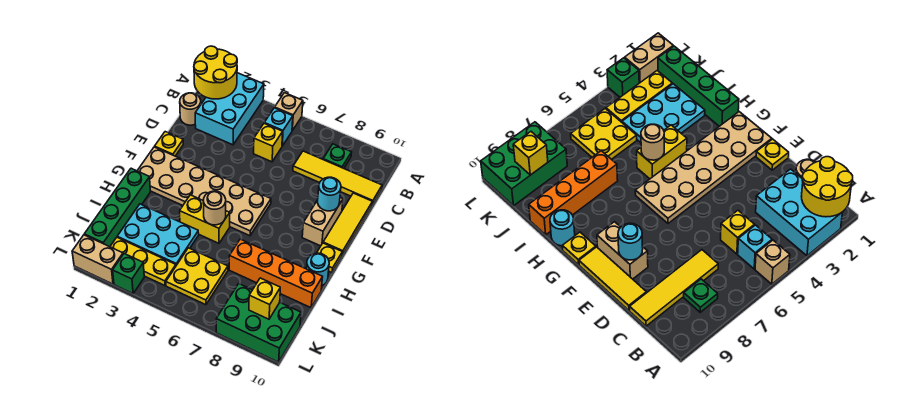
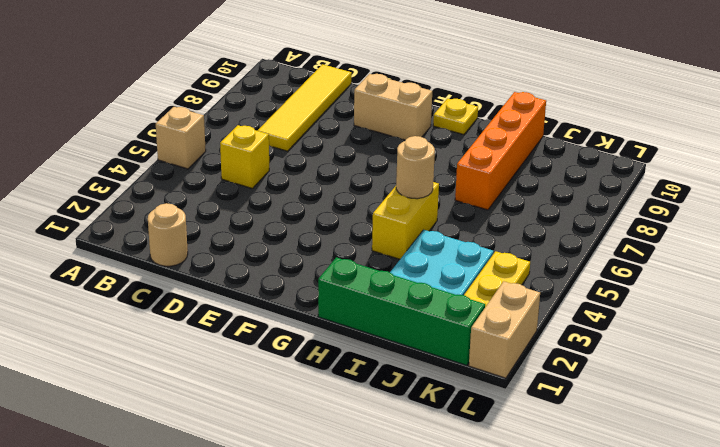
none -> cyan 2x3 brick [195,73,264,145]
none -> cyan 1x1 brick [264,108,293,146]
none -> green 1x1 plate [323,144,351,168]

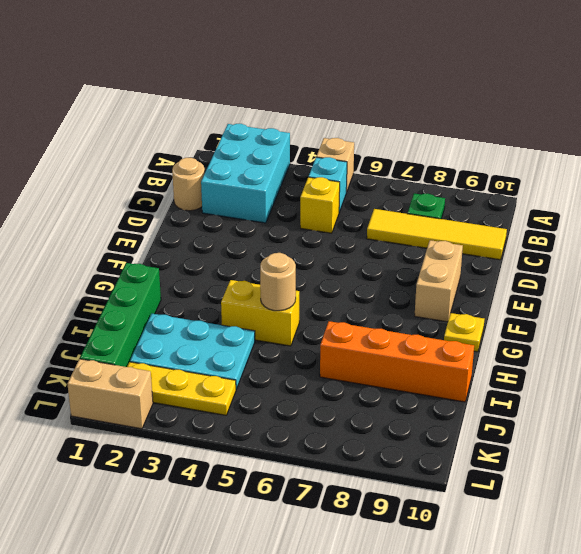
none -> yellow 1x3 tile [323,193,372,255]
none -> yellow 1x1 plate [155,132,183,156]
none -> tan 2x6 plate [137,147,271,236]

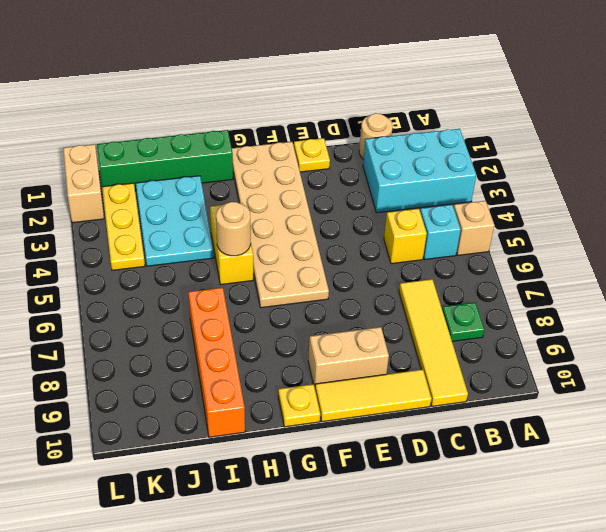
none -> cyan 1x1 round brick [306,253,329,286]
none -> yellow 2x2 plate [166,248,228,305]
none -> green 2x3 brick [216,284,301,362]

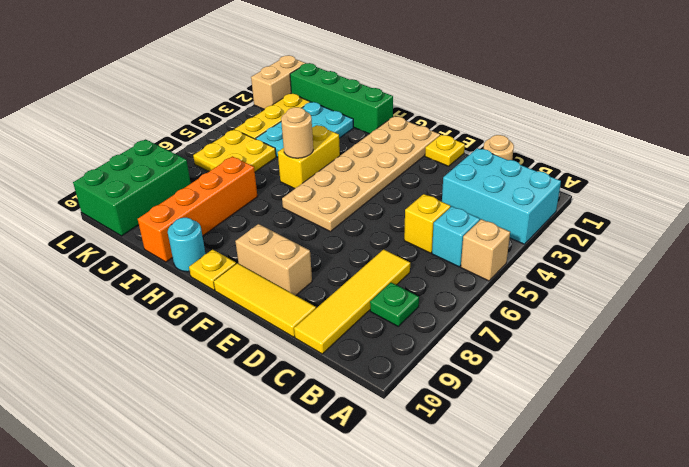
none -> green 1x1 brick [113,254,144,293]
none -> yellow 2x2 round brick [194,46,237,99]
none -> cyan 1x1 round brick [318,177,341,211]

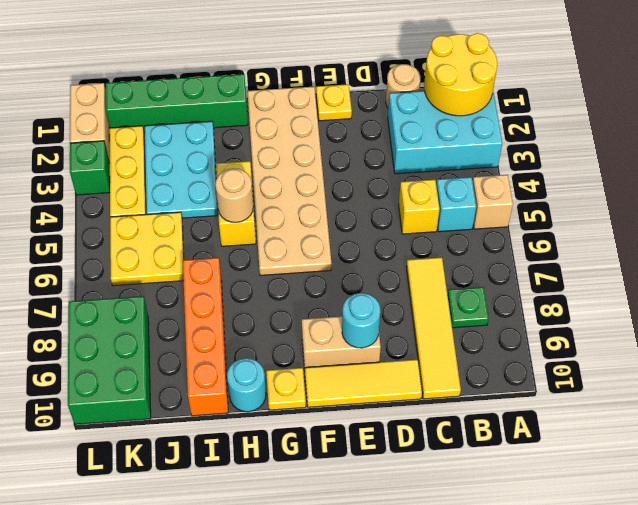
none -> yellow 1x1 brick [249,278,280,319]

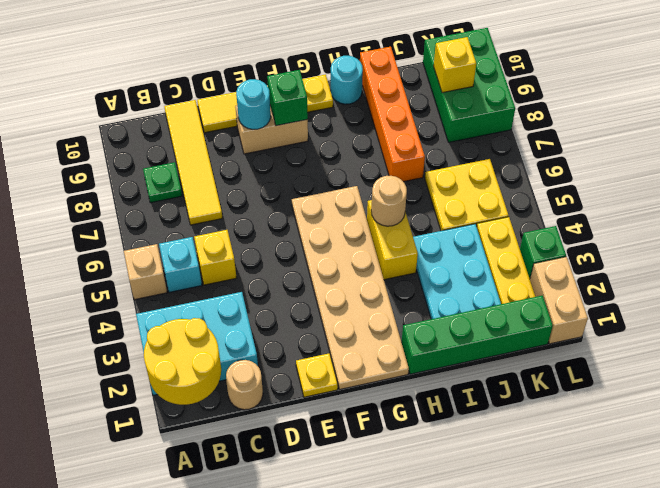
green 1x1 brick [267,70,308,126] -> none

